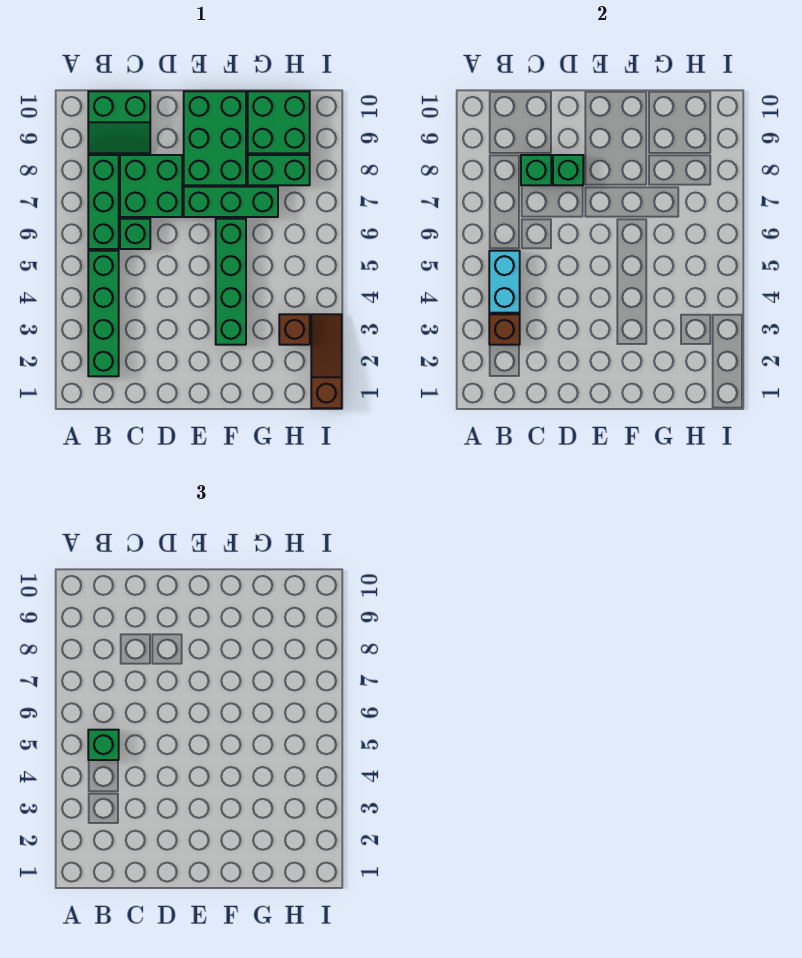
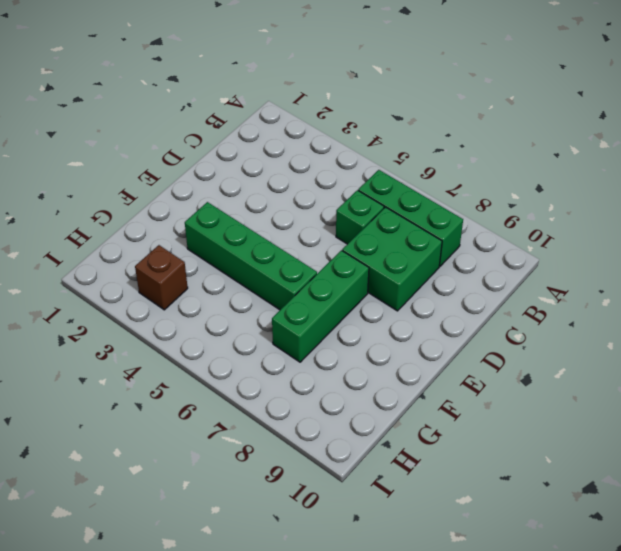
none -> green 1x4 brick [88,251,119,376]
none -> green 2x2 slope [88,91,150,153]
none -> green 2x3 brick [184,91,246,185]

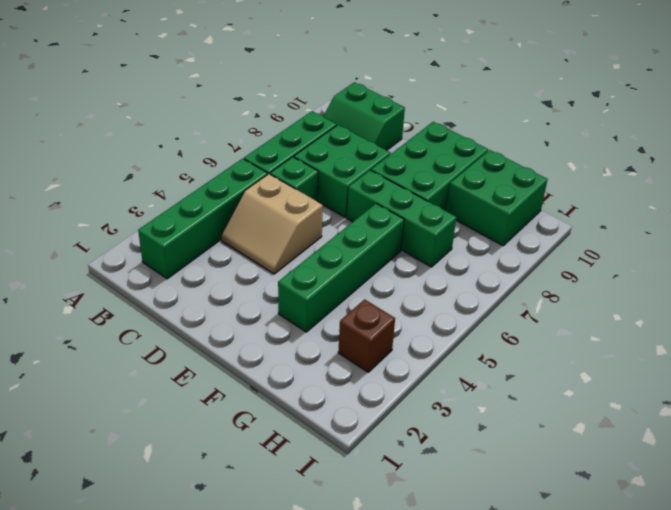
tan 2x2 slope [221,174,323,274] -> none
none -> green 1x2 brick [248,155,310,185]
none -> brown 1x3 slope [311,314,342,408]
none -> brown 1x1 brick [489,314,520,345]

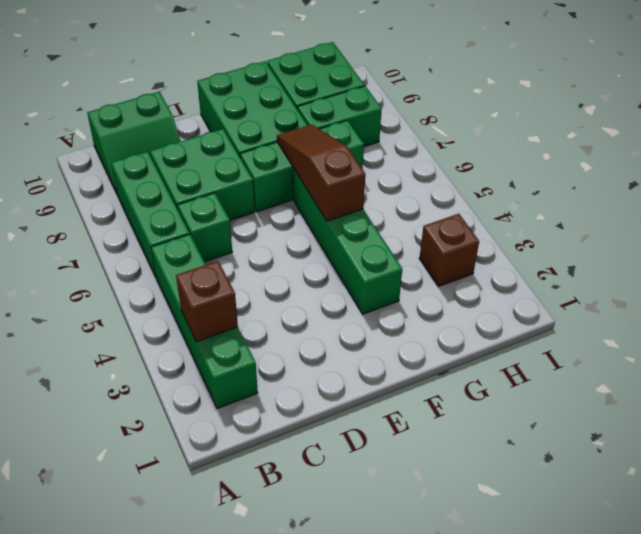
brown 1x3 slope [277,124,365,221] -> brown 1x3 slope moved to [311,314,342,408]
none -> cyan 1x2 brick [489,251,520,313]
none -> green 1x1 brick [521,155,551,185]
none -> green 1x1 brick [553,155,583,185]

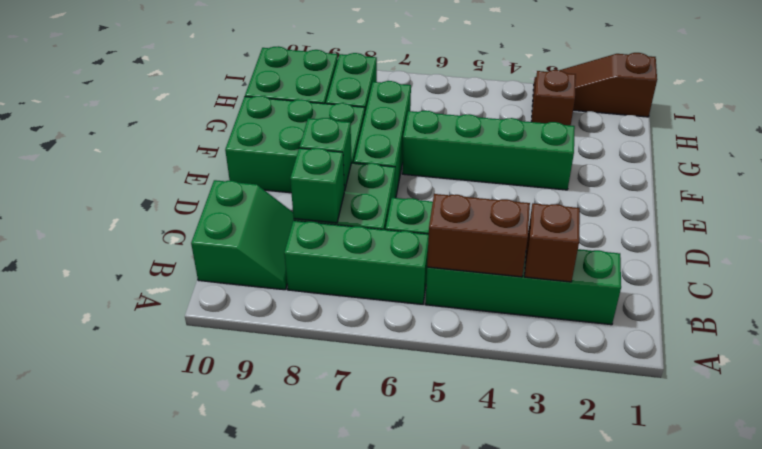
brown 1x2 brick [427,194,530,277] -> cyan 1x2 brick [489,251,520,313]
none -> green 1x1 brick [88,730,119,760]

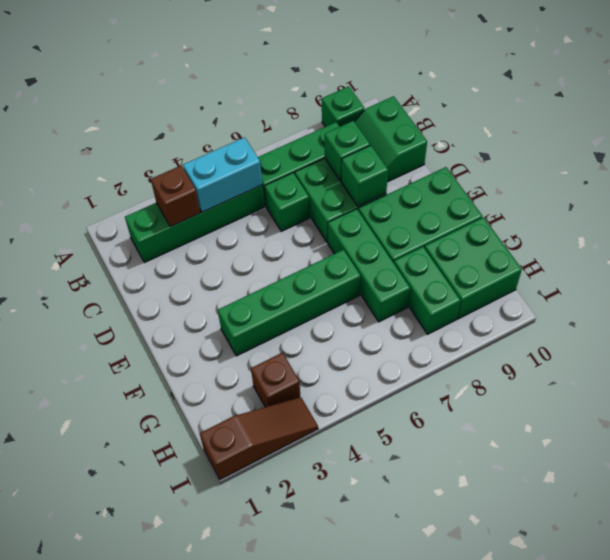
green 1x1 brick [322,86,364,127] -> green 1x1 brick moved to [88,730,119,760]

